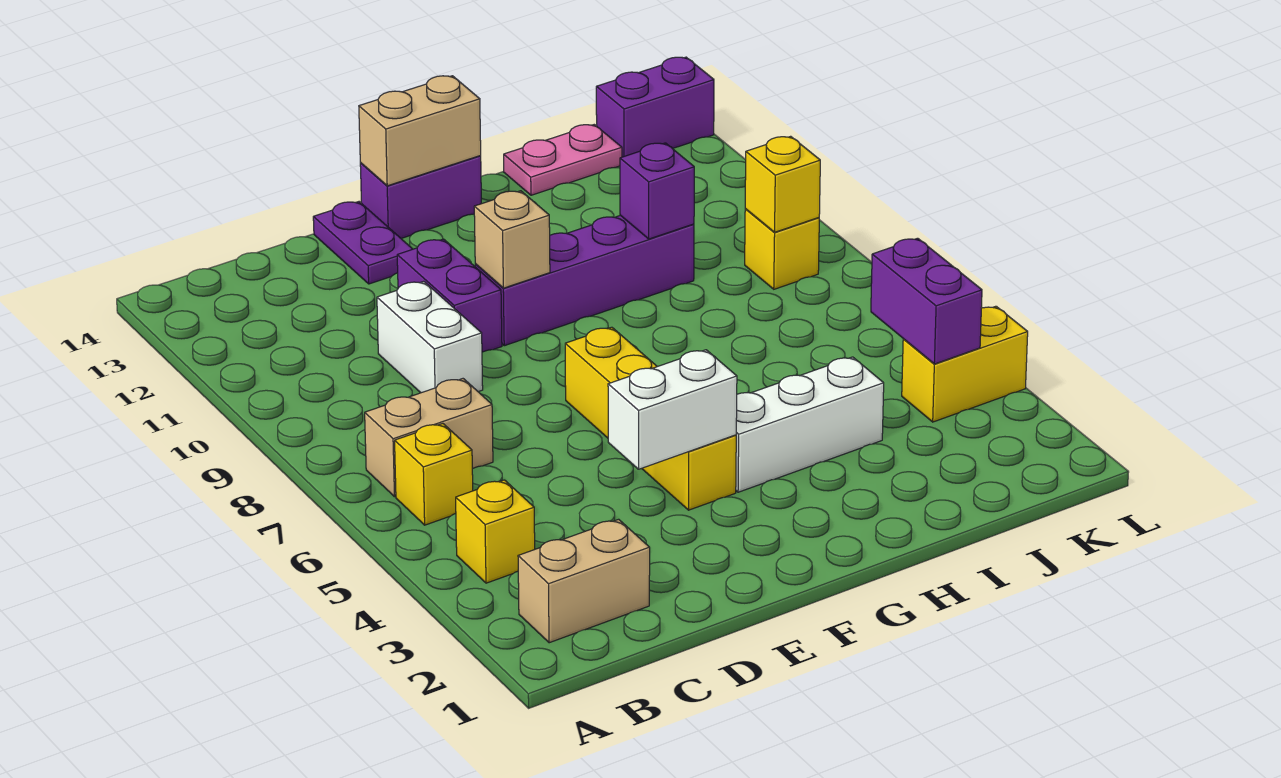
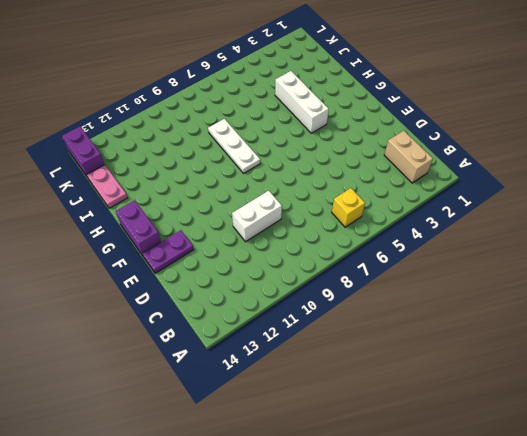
white 1x3 plate [208,119,260,173] -> none
none -> yellow 1x1 brick [456,480,535,583]
none -> tan 1x2 brick [365,379,493,497]
none -> purple 1x2 brick [397,239,502,352]

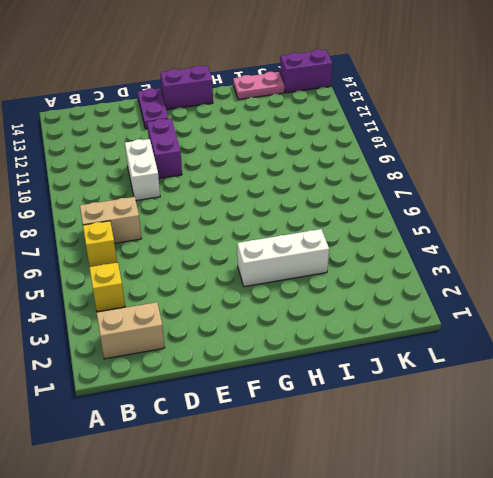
none -> yellow 1x4 brick [565,327,736,510]
none -> purple 1x4 brick [475,215,694,346]
none -> yellow 1x2 brick [902,306,1028,422]

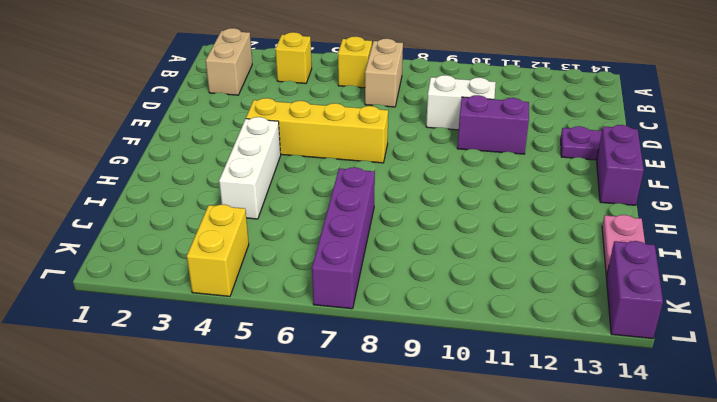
purple 1x4 brick [312,167,375,309] -> purple 1x4 brick moved to [475,215,694,346]
none -> yellow 1x1 brick [745,209,819,289]
none -> white 1x2 brick [608,350,737,469]
none -> tan 1x1 brick [474,191,550,288]

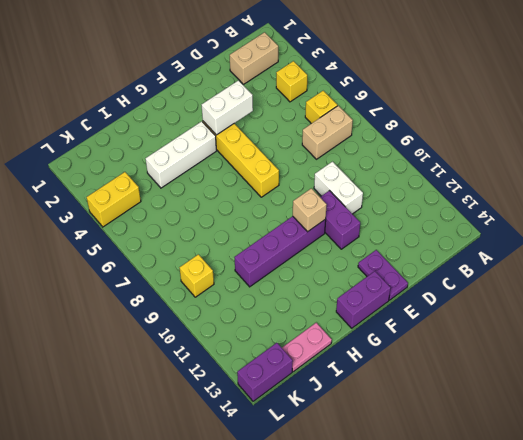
none -> tan 1x2 brick [359,76,481,186]
none -> purple 1x1 brick [620,143,694,239]
none -> purple 1x2 brick [871,238,982,364]

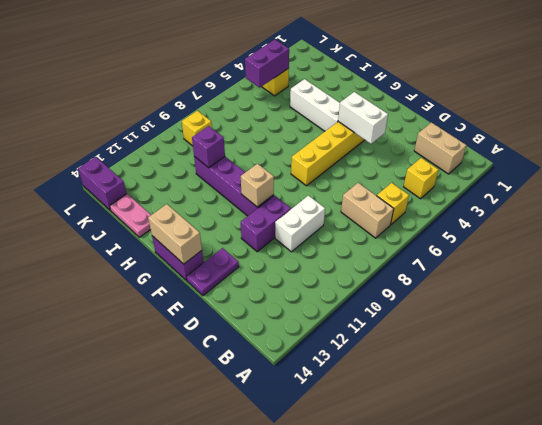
none -> yellow 1x1 brick [745,136,820,232]

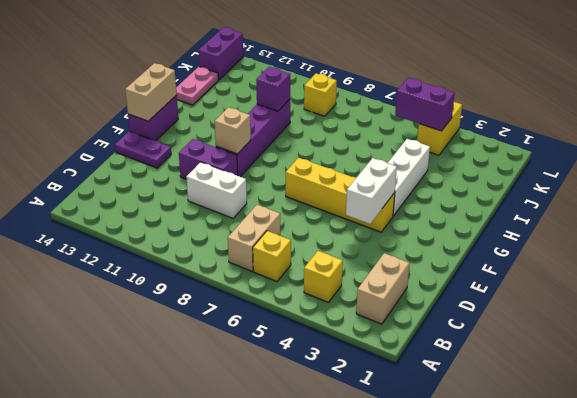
none -> yellow 1x1 brick [745,136,820,232]

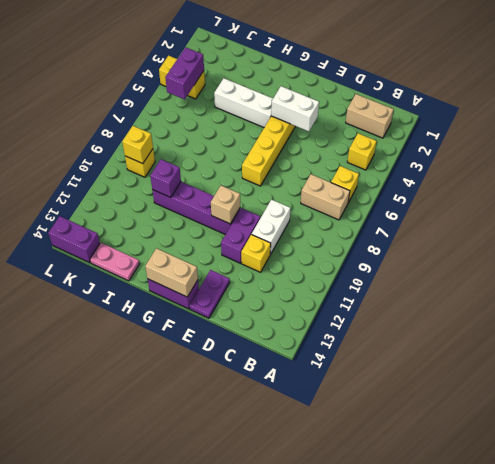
yellow 1x1 brick [241,234,271,272] -> none

